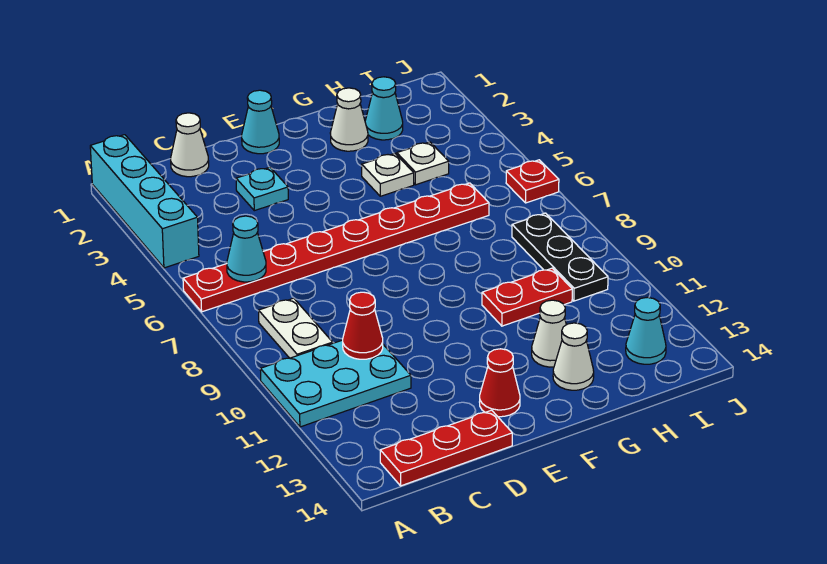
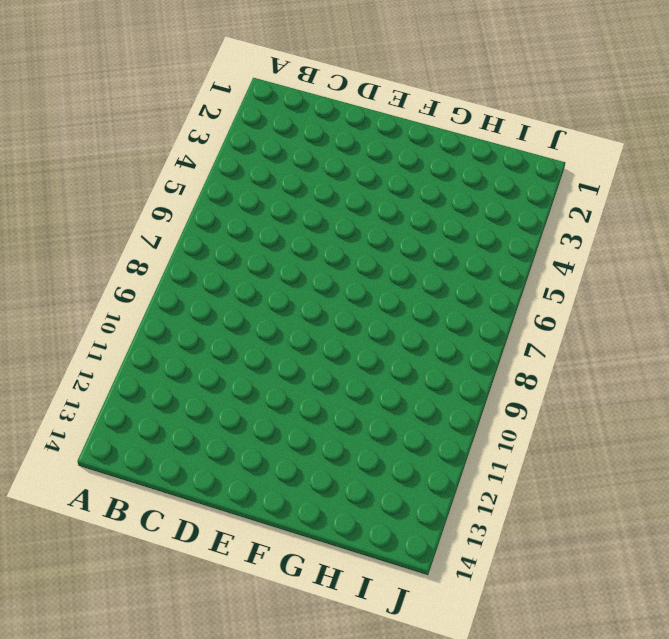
none -> cyan 1x4 brick [90,135,199,268]
none -> red 1x8 plate [183,183,489,312]
none -> cyan 2x3 plate [260,340,411,427]

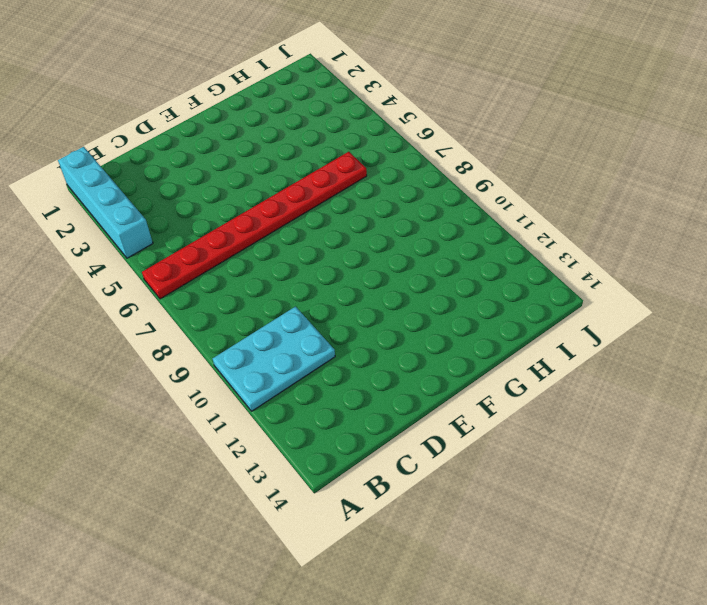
none -> white 1x2 plate [259,298,333,358]
none -> red 1x3 plate [380,410,512,486]
none -> white 1x1 cone [171,113,209,177]

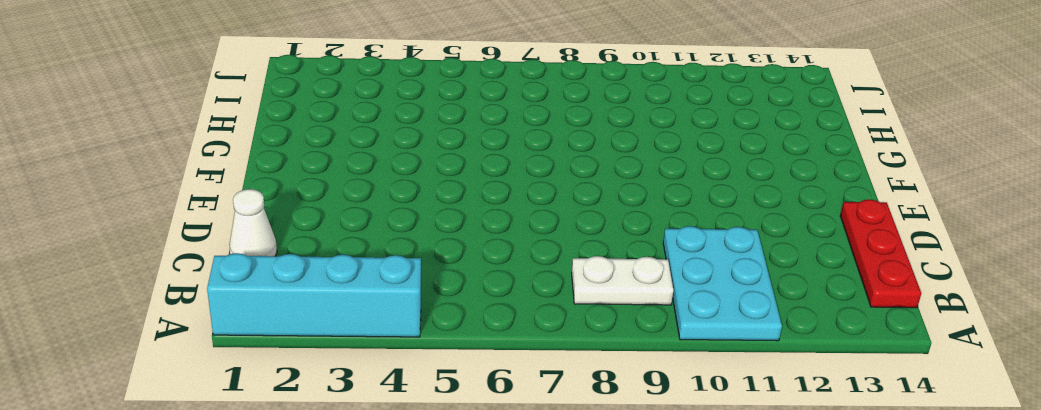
none -> red 1x8 plate [183,183,489,312]
none -> cyan 1x1 plate [236,167,288,211]
none -> cyan 1x1 cone [242,90,279,154]

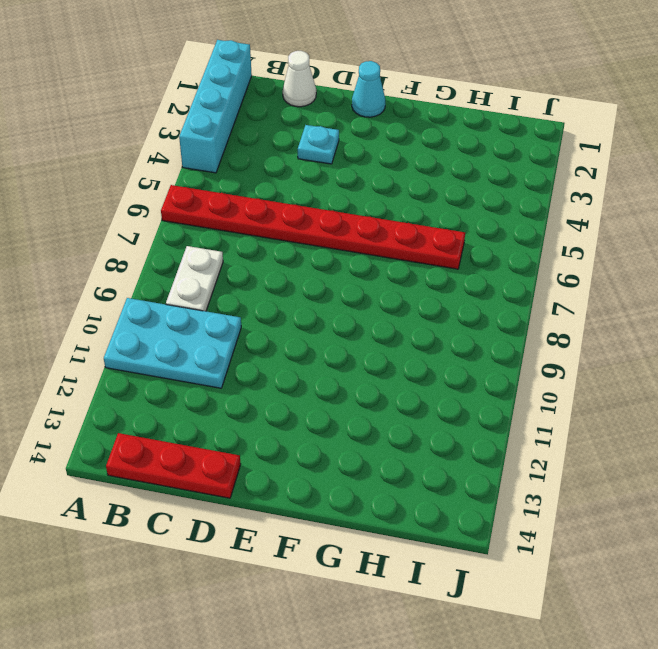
none -> red 1x1 cone [480,349,520,417]
none -> white 1x1 cone [330,88,368,151]
none -> white 1x1 plate [362,153,414,196]

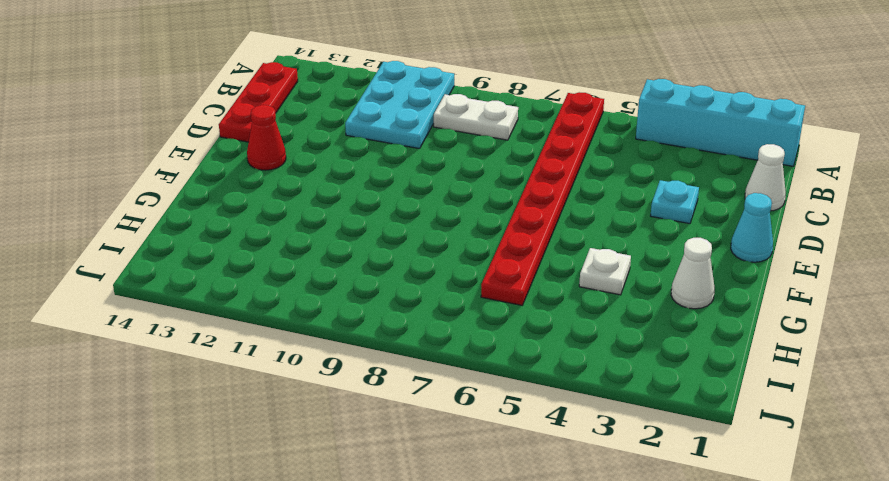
none -> red 1x2 plate [482,268,572,326]
none -> white 1x1 cone [532,300,566,367]
none -> white 1x1 cone [553,323,594,390]

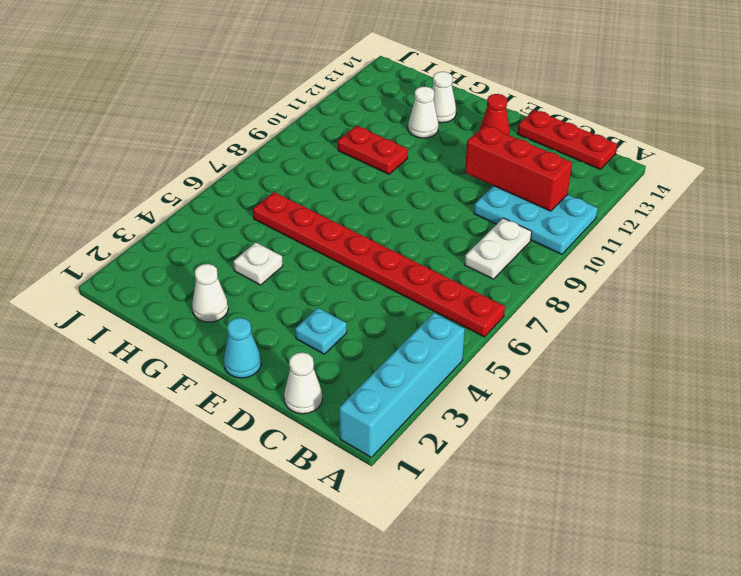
red 1x3 brick [465,125,572,211] -> none
none -> cyan 1x1 cone [365,77,403,140]
none -> white 1x1 plate [397,142,449,185]
none -> black 1x3 plate [512,213,608,301]

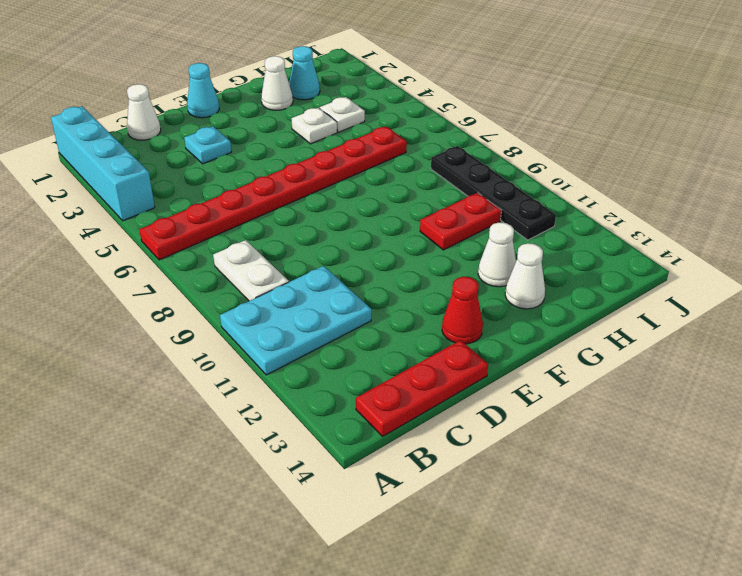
black 1x4 plate [431,146,556,240] -> black 1x3 plate [512,213,608,301]
none -> cyan 1x1 cone [626,297,666,364]
none -> red 1x1 plate [506,160,559,203]
none -> cyan 1x1 cone [227,216,266,282]

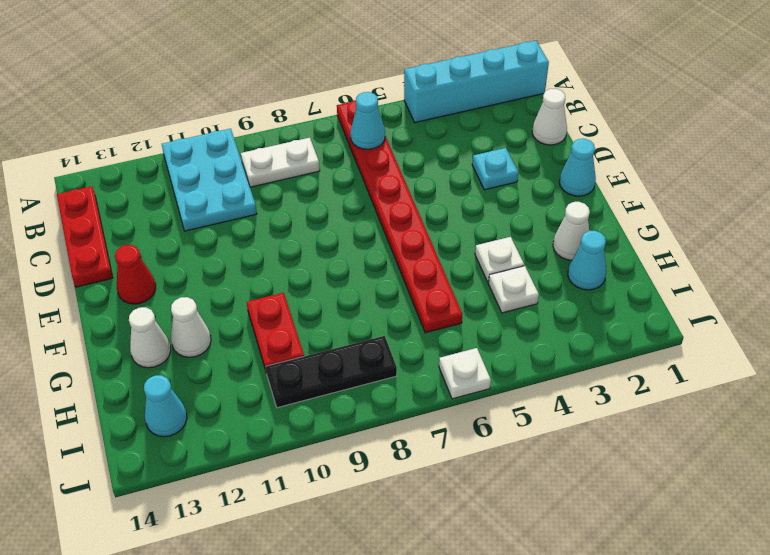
white 1x1 plate [439,348,491,399] -> red 1x1 plate [506,160,559,203]
none -> red 1x1 cone [343,292,383,359]

